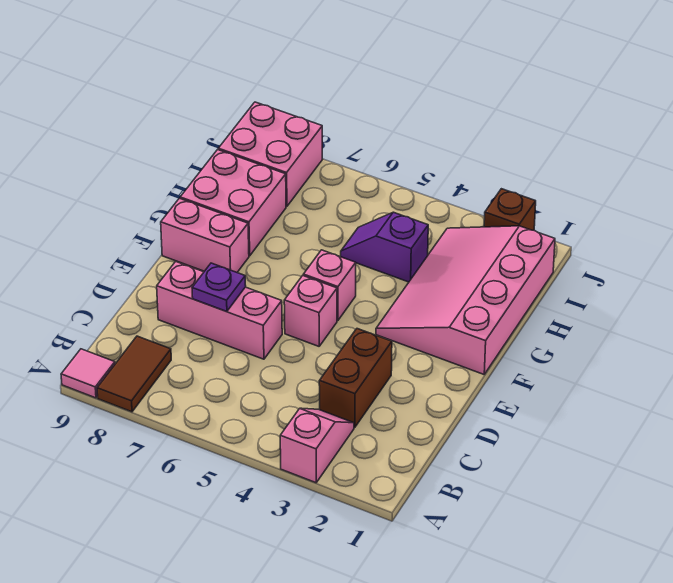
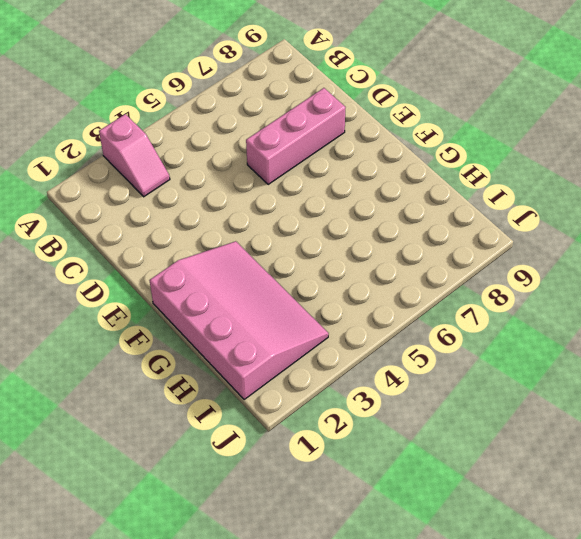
none -> brown 1x2 tile [97,336,171,412]
none -> pink 1x1 tile [61,349,115,398]
none -> brown 1x2 brick [319,329,392,428]

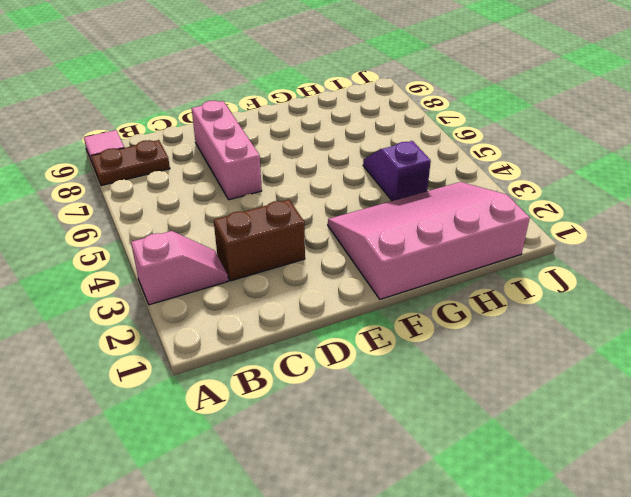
brown 1x2 plate [91,140,170,186] -> brown 1x2 tile [97,336,171,412]
none -> pink 1x1 brick [284,276,337,346]
none -> pink 1x1 brick [303,250,356,321]
none -> pink 1x2 brick [161,198,249,272]

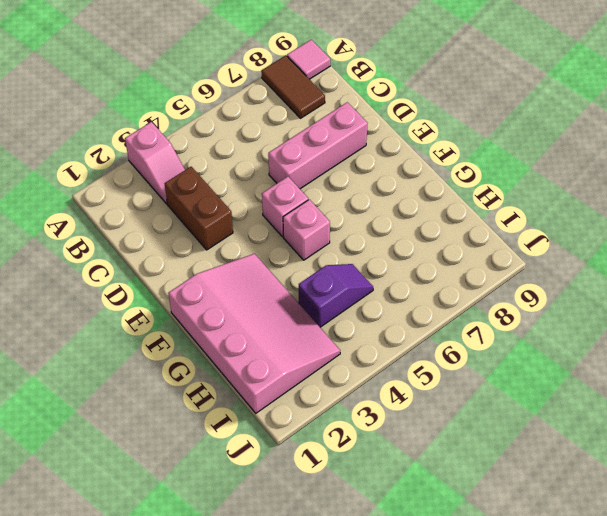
none -> pink 1x2 brick [161,198,249,272]
none -> pink 2x2 brick [180,150,286,256]
none -> pink 2x2 brick [218,102,322,206]

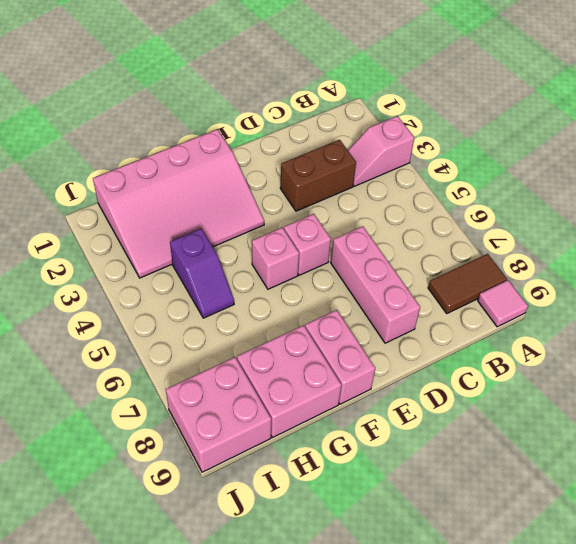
none -> brown 1x1 brick [484,189,536,230]
none -> purple 1x1 plate [192,263,246,312]

